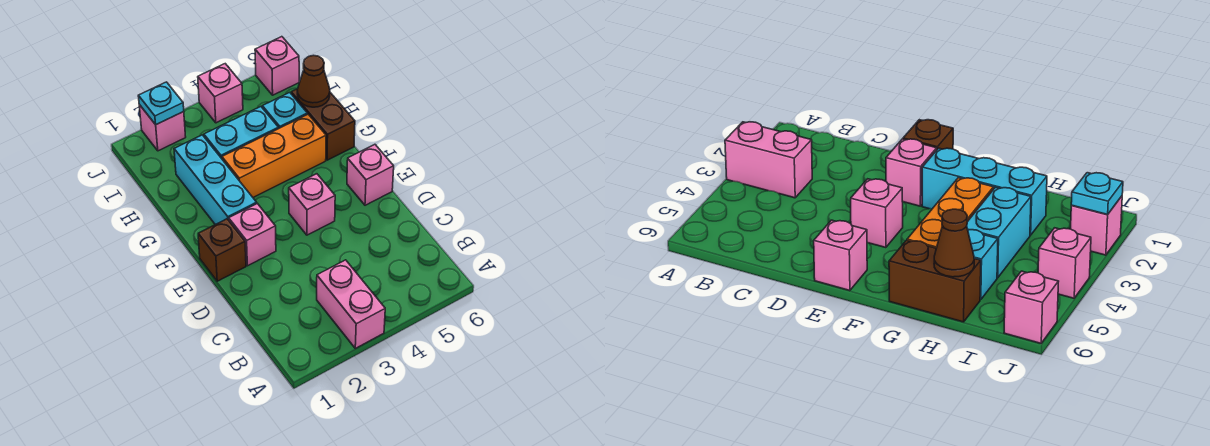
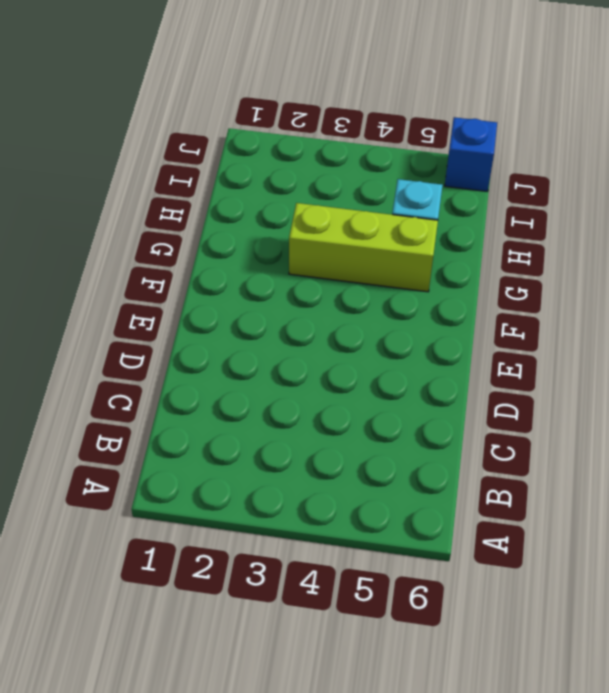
lime 1x3 brick [289,203,438,292] -> orange 1x3 brick [222,114,326,197]
blue 1x1 brick [445,117,497,191] -> pink 1x1 brick [255,37,299,95]
none -> pink 1x2 brick [317,260,385,348]
none -> brown 1x1 brick [198,219,246,281]
none -> pink 1x1 brick [229,204,276,266]

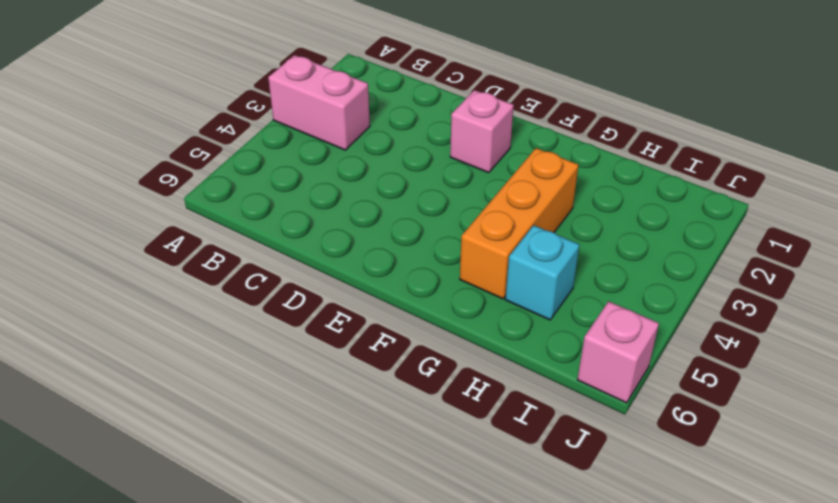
none -> brown 1x1 brick [198,219,246,281]
none -> pink 1x1 brick [289,174,335,235]
none -> pink 1x1 brick [347,145,394,205]

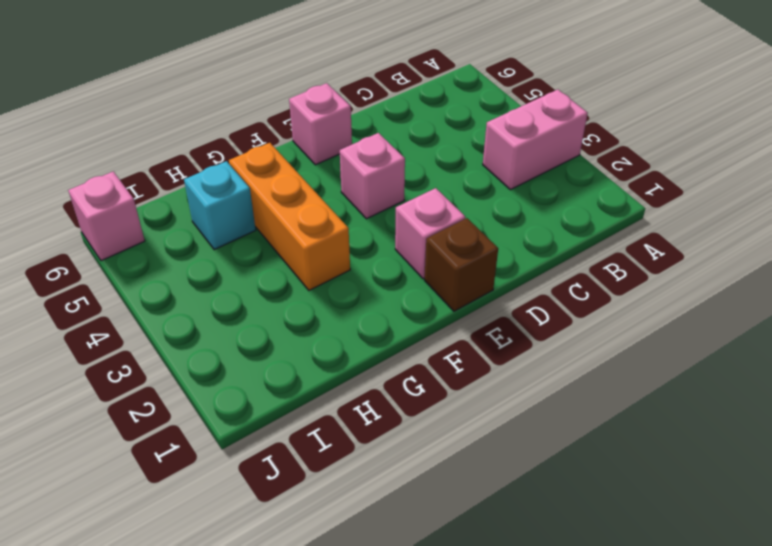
none -> cyan 1x3 brick [174,135,257,225]
none -> brown 1x2 brick [291,89,355,160]
none -> cyan 1x2 brick [204,107,278,159]

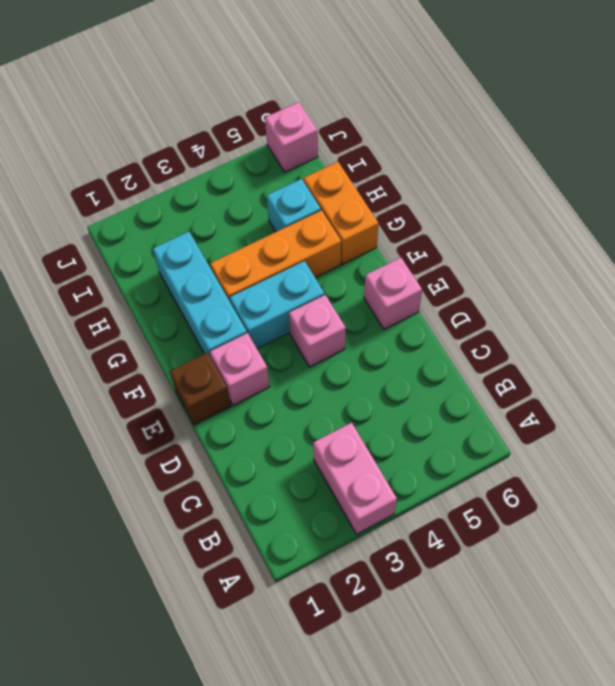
cyan 1x2 brick [230,261,325,349] -> cyan 1x2 brick moved to [204,107,278,159]
orange 1x2 brick [304,162,379,264] -> brown 1x2 brick [291,89,355,160]
none -> pink 1x1 brick [139,105,186,151]
none -> pink 1x1 brick [198,64,243,123]
none -> brown 1x1 cone [297,55,330,107]

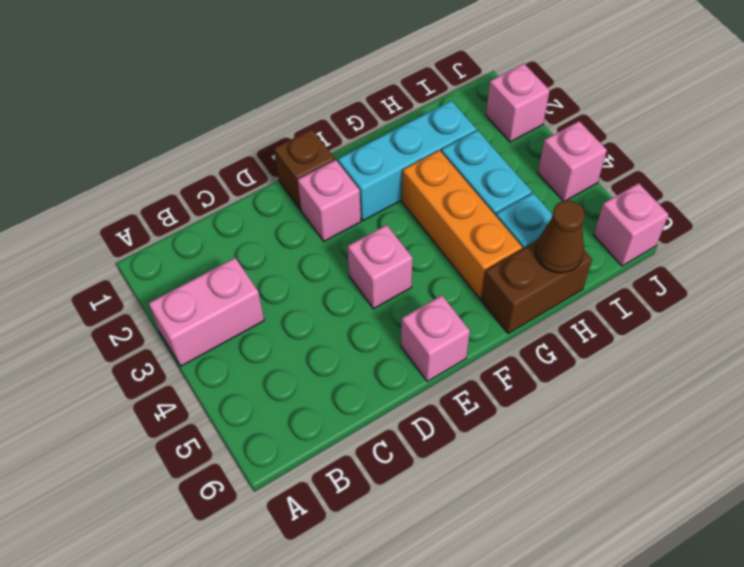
none -> cyan 1x1 plate [138,82,184,125]

